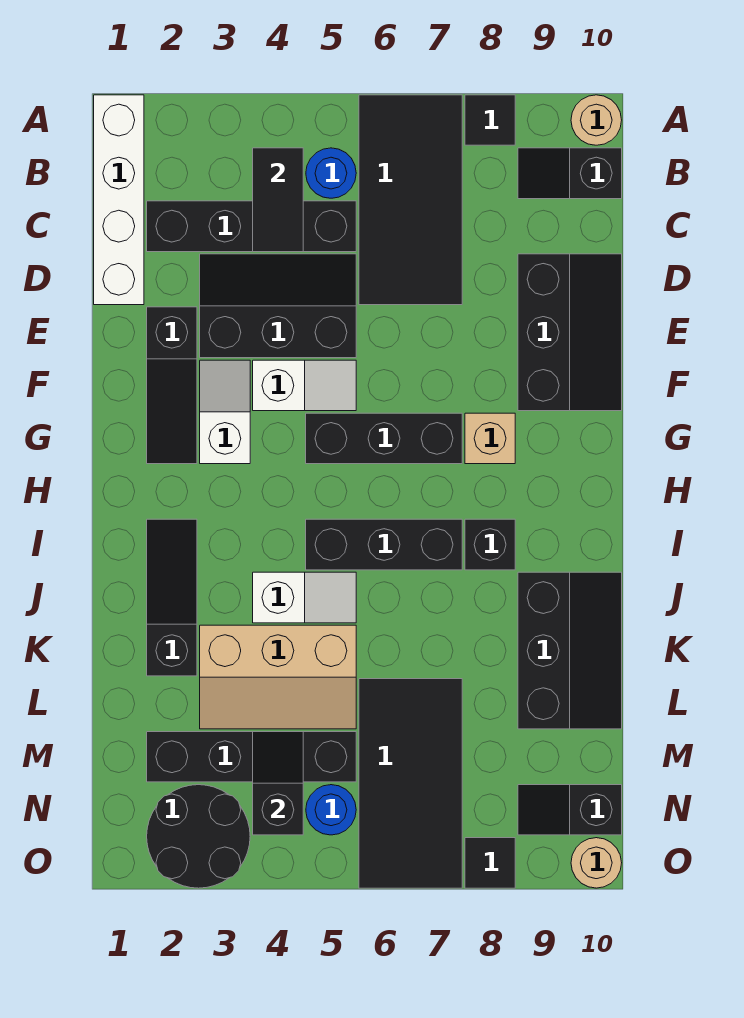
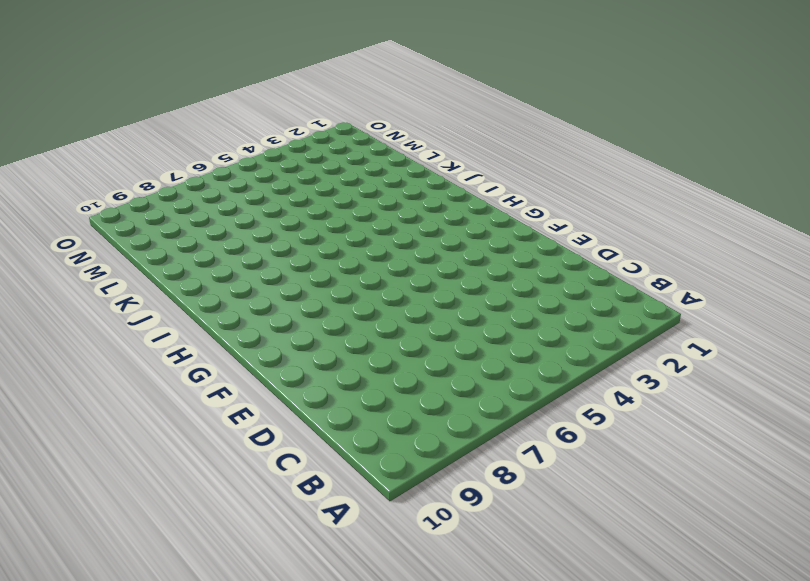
none -> white 1x4 brick [94,95,144,305]
none -> black 2x4 tile [359,95,462,305]
none -> black 1x1 tile [465,95,515,145]

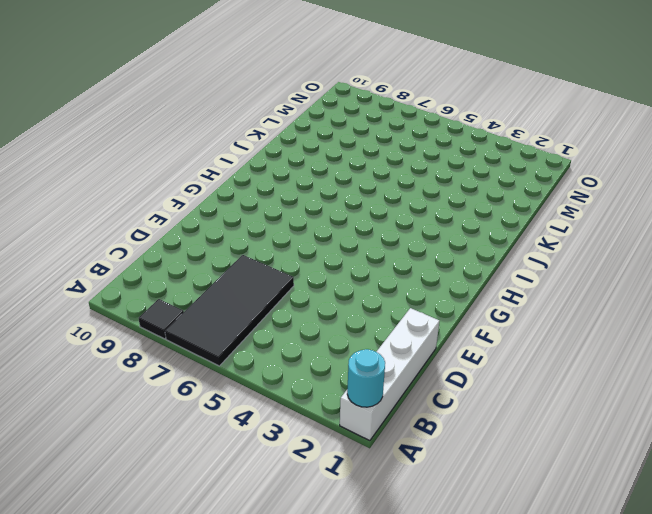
cyan 1x1 round brick [347,349,385,407] -> none
none -> tan 1x1 round brick [571,95,622,145]
none -> blue 1x1 round brick [306,148,356,198]
none -> black 1x2 slope [518,148,622,199]

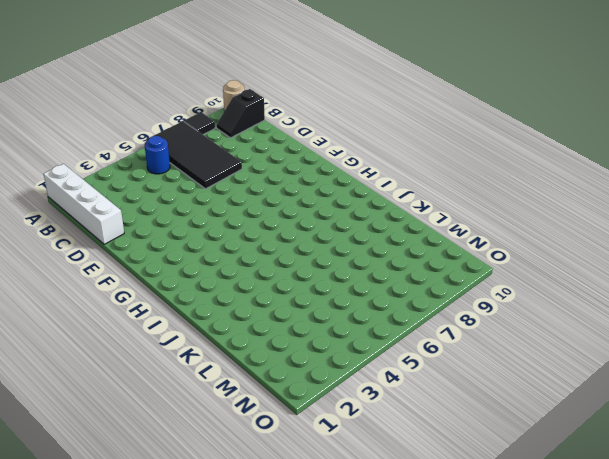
none -> black 1x4 brick [147,201,356,252]
none -> black 2x3 slope [200,254,356,358]
none -> black 2x3 slope [518,254,622,411]

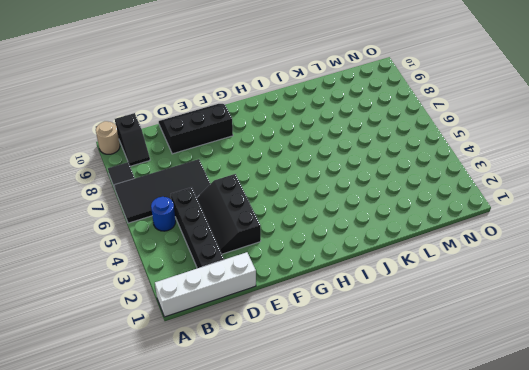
none -> black 1x3 slope [147,307,197,464]
none -> white 1x2 slope [200,360,250,464]
none -> white 1x2 slope [253,360,356,411]

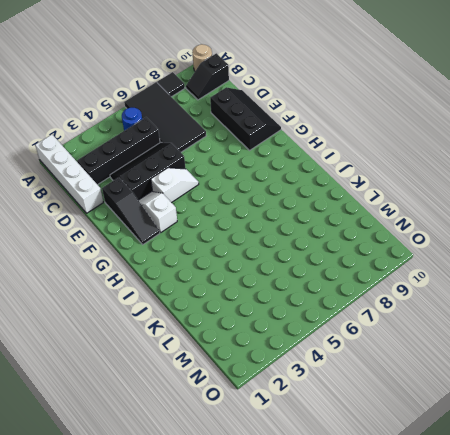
none -> black 1x3 brick [306,413,462,464]
none -> tan 1x1 brick [465,413,515,464]
none -> black 1x3 slope [147,519,197,676]

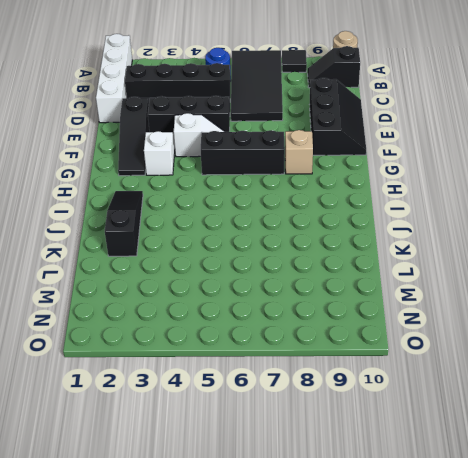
none -> black 1x3 brick [306,519,462,570]
none -> black 1x1 brick [465,519,515,570]
none -> white 1x2 slope [253,572,356,623]

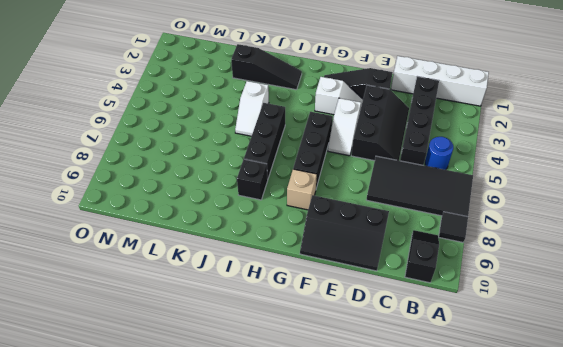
none -> tan 1x1 round brick [571,95,622,145]
none -> black 2x3 slope [518,572,622,729]
none -> tan 2x3 slope [200,625,356,729]

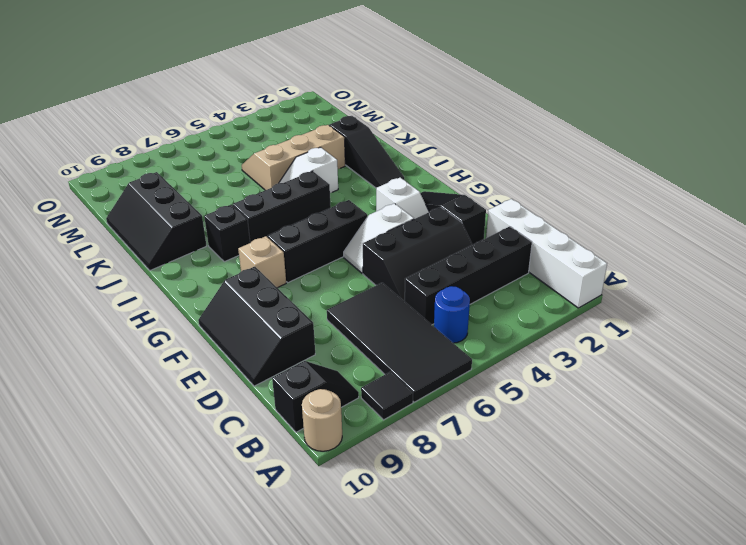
none -> black 2x4 tile [359,679,462,888]
none -> black 1x4 brick [147,732,356,782]
none -> black 2x2 round brick [147,785,250,888]

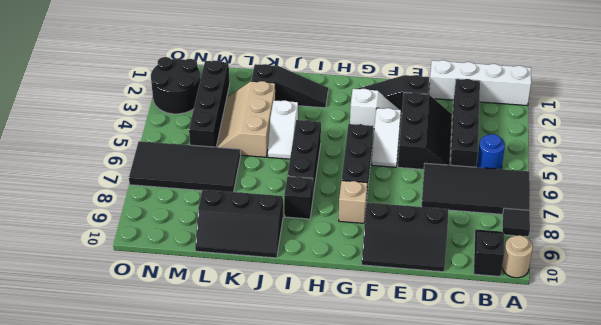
none -> blue 1x1 round brick [306,785,356,835]
none -> black 1x2 slope [518,785,622,835]
none -> black 1x1 tile [465,838,515,888]

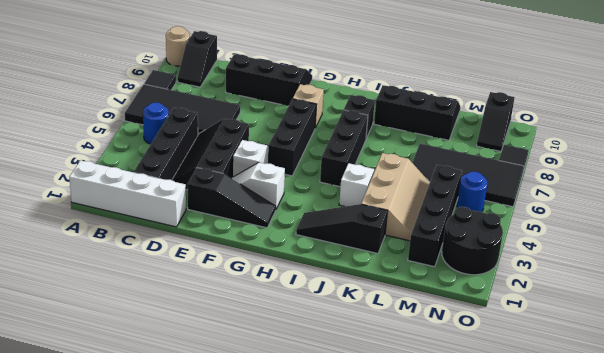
none -> tan 1x1 round brick [571,838,622,888]
none -> black 1x2 tile [253,148,303,252]
none -> black 1x2 slope [253,732,303,835]

